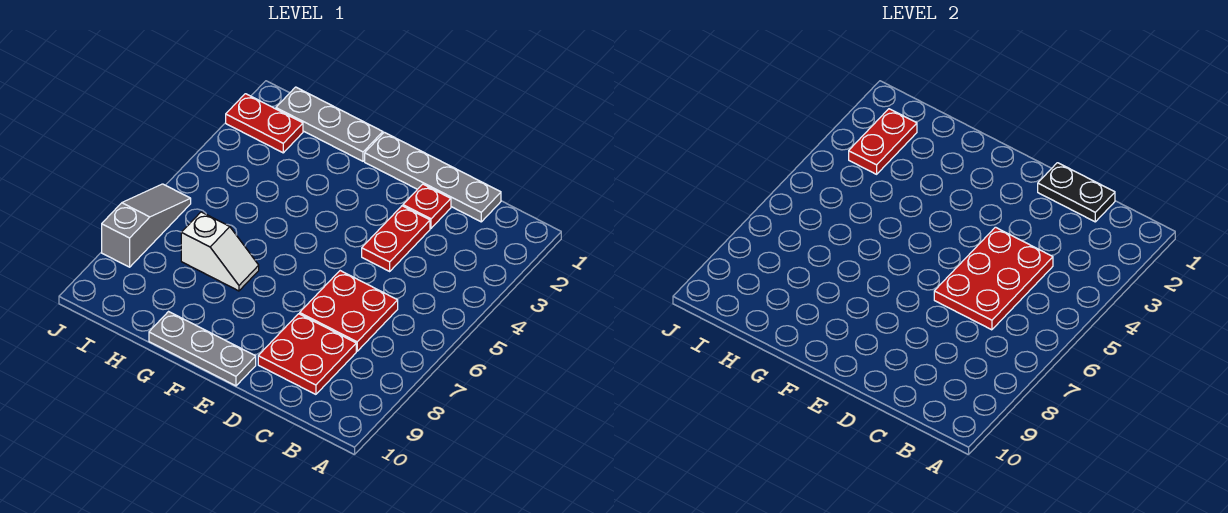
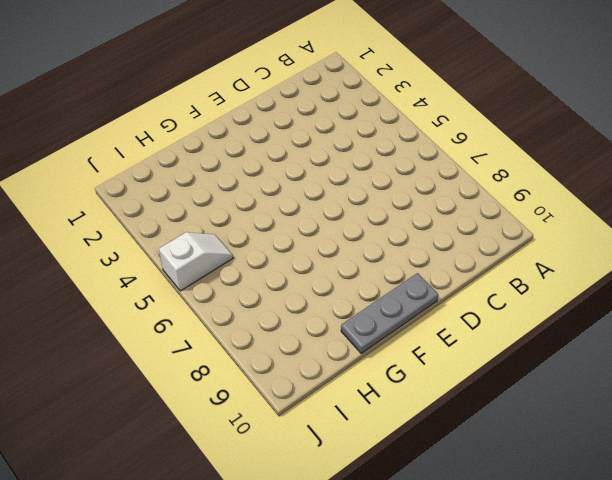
white 1x2 slope [159,232,233,291] -> white 1x2 slope moved to [181,212,259,291]
none -> grey 1x4 plate [365,132,501,222]
none -> red 2x2 plate [300,271,398,351]
none -> red 2x2 plate [258,314,356,394]

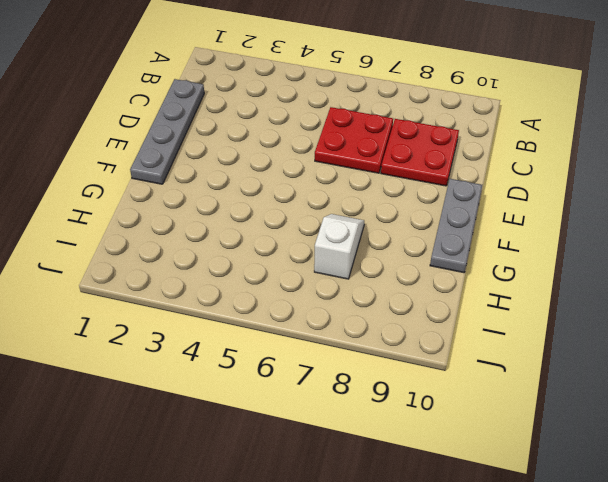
none -> red 1x1 plate [403,184,451,228]
none -> red 1x2 plate [362,206,430,271]
none -> grey 1x3 plate [276,87,383,161]

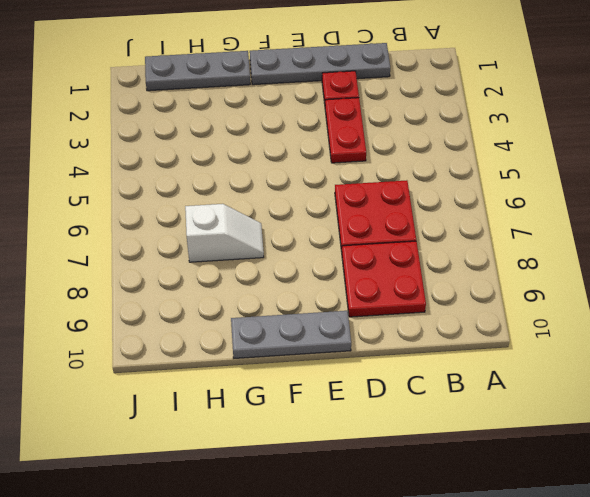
none -> red 1x2 plate [226,94,303,153]
none -> grey 1x3 slope [102,184,191,267]
none -> black 1x2 plate [1038,163,1115,222]

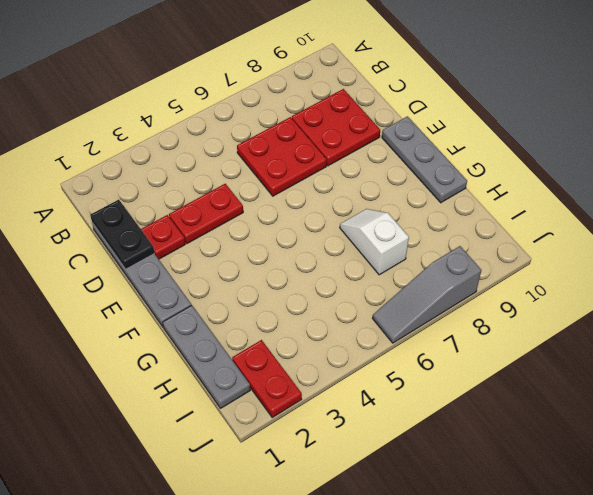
none -> red 2x3 plate [934,227,1053,330]
none -> red 1x2 plate [849,109,917,174]

